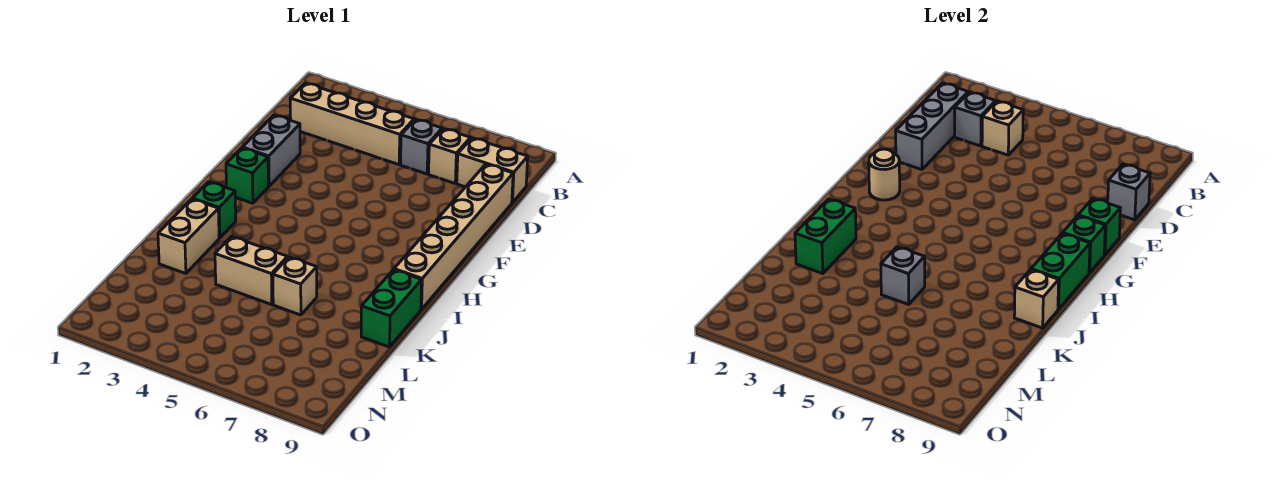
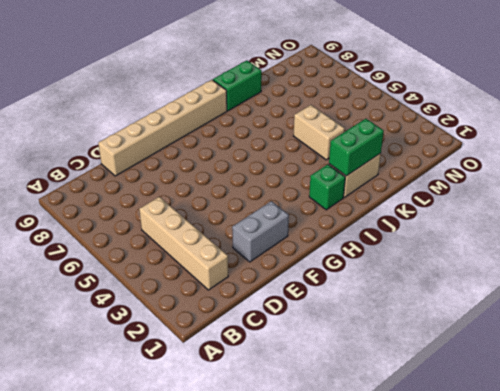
none -> grey 1x1 brick [401,119,442,174]
none -> tan 1x1 brick [429,129,470,183]
none -> tan 1x2 brick [457,138,528,202]

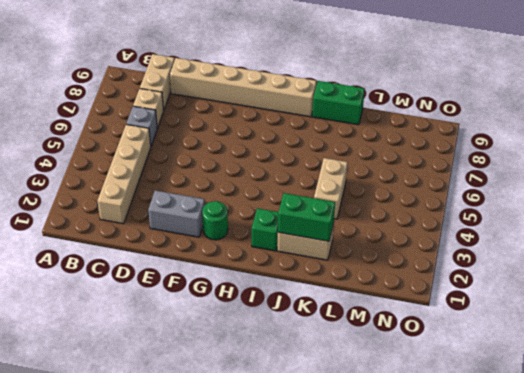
green 1x1 round brick [202,201,228,240] -> green 1x1 brick [226,148,268,203]
none -> tan 1x1 brick [273,257,317,315]
none -> grey 1x3 brick [896,83,968,170]
none -> grey 1x1 brick [955,92,996,146]

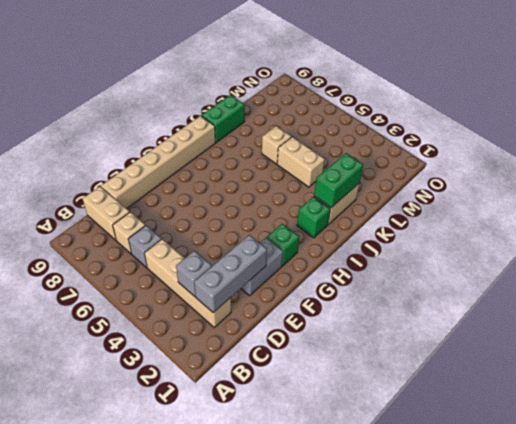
none -> tan 1x1 brick [982,101,1023,155]
none -> grey 1x1 brick [1108,164,1150,220]
none -> green 1x1 brick [1078,198,1120,255]

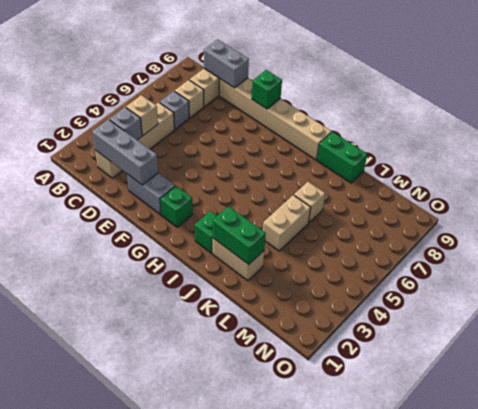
grey 1x2 brick [204,39,249,88] -> grey 1x1 brick [1108,164,1150,220]
none -> tan 1x1 round brick [869,149,900,200]
none -> green 1x1 brick [1063,216,1105,273]
none -> green 1x2 brick [1031,233,1090,309]

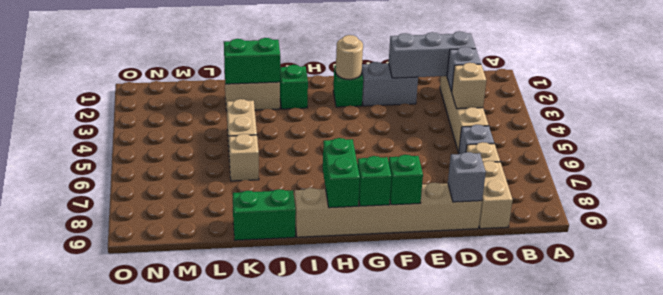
green 1x2 brick [323,138,360,208] -> green 1x2 brick turned to [1031,233,1090,309]
none -> tan 1x1 brick [1014,270,1059,328]
none -> grey 1x1 brick [881,247,925,305]

